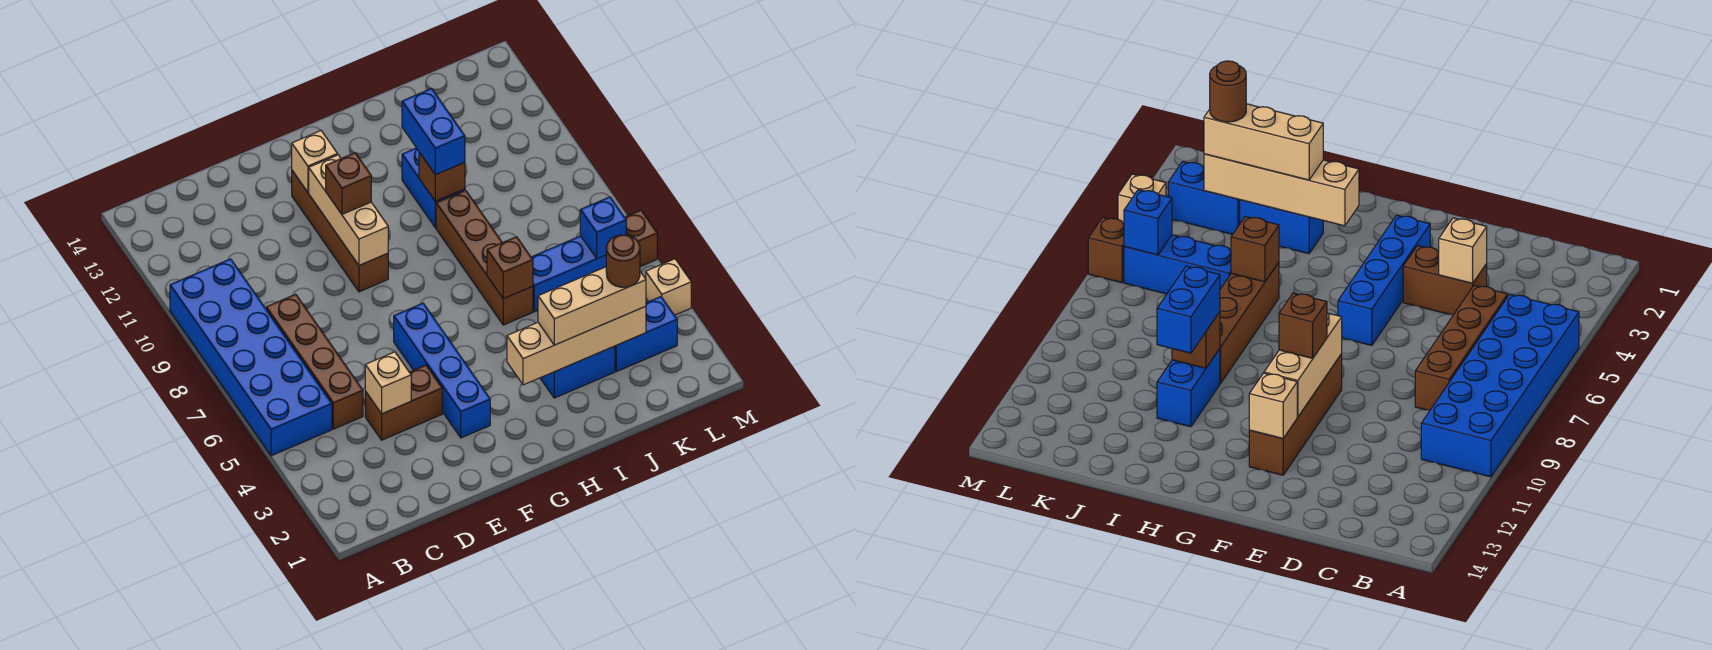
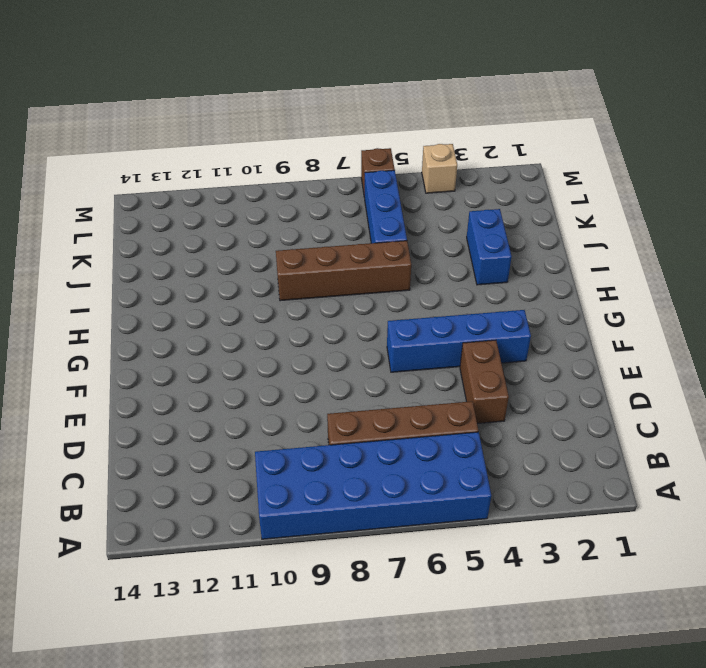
none -> brown 1x4 brick [292,171,388,292]
none -> blue 1x2 brick [402,148,465,228]
none -> blue 1x2 brick [615,297,677,372]

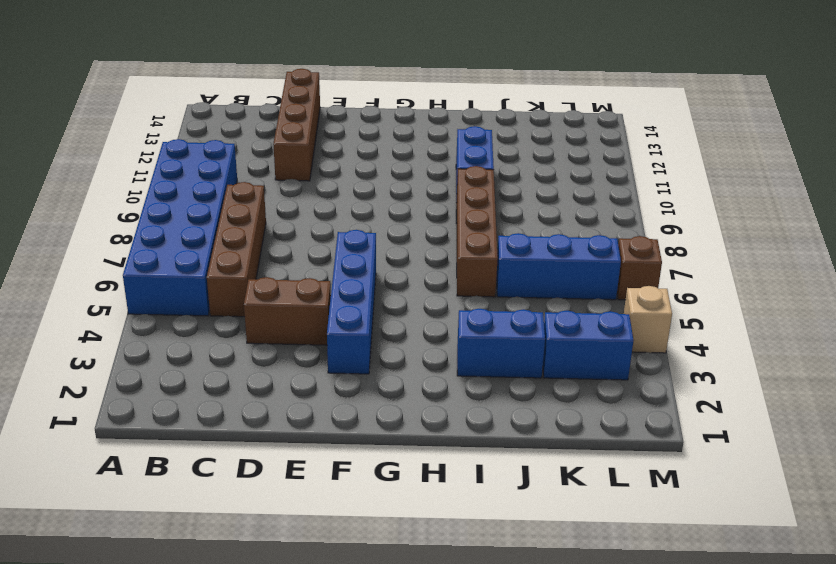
brown 1x4 brick [273,69,320,181] -> brown 1x4 brick moved to [292,171,388,292]
none -> tan 1x1 brick [365,352,411,414]
none -> tan 1x3 brick [309,155,388,265]
none -> tan 1x1 brick [292,131,338,192]

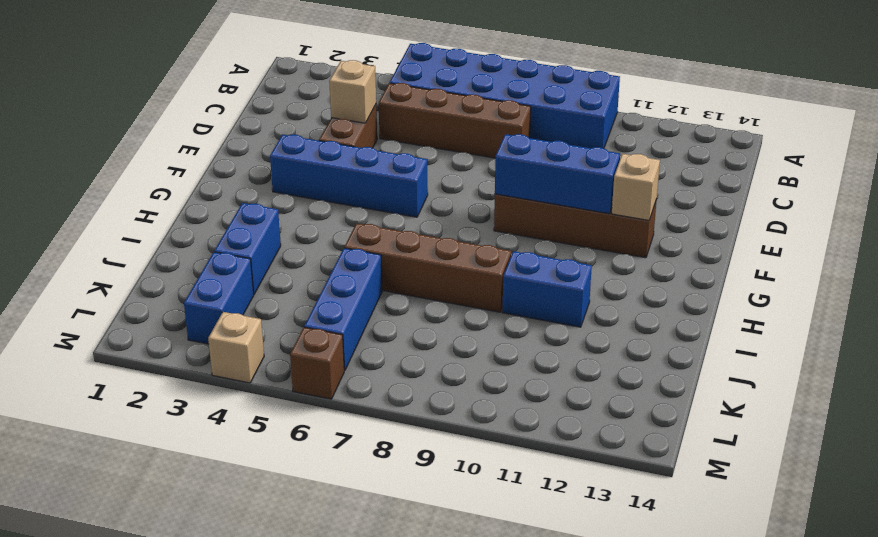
blue 1x3 brick [495,134,620,214] -> tan 1x3 brick [309,155,388,265]
none -> tan 1x4 brick [507,306,646,385]
none -> brown 1x1 brick [487,237,533,299]
none -> brown 1x1 brick [419,152,465,201]

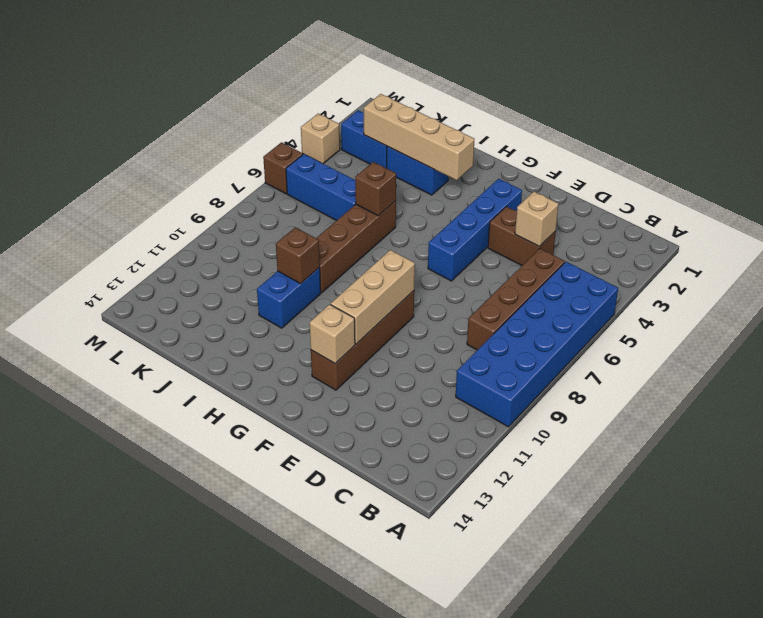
none -> blue 1x1 brick [580,197,626,259]
none -> brown 1x1 brick [326,153,371,214]
none -> tan 1x3 brick [538,267,646,345]

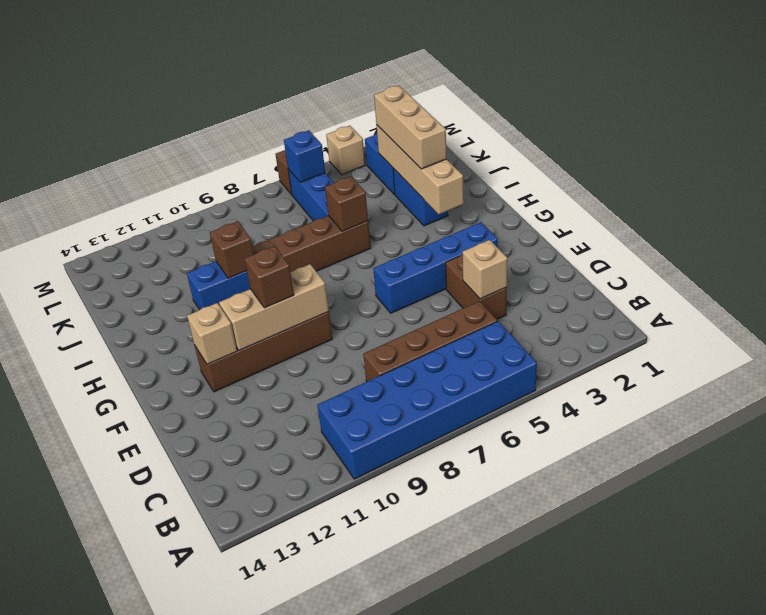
none -> blue 1x2 brick [402,88,465,175]
none -> brown 1x1 round brick [606,235,640,287]

